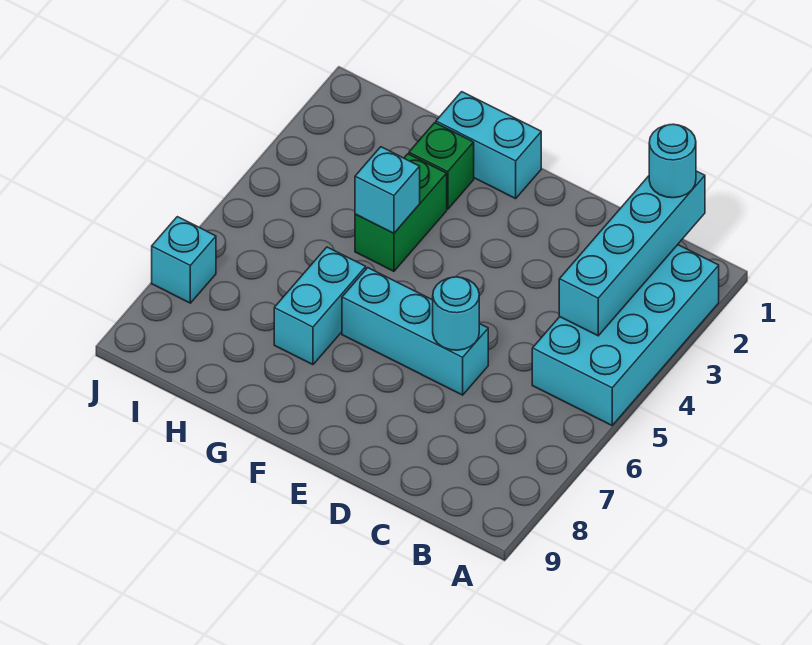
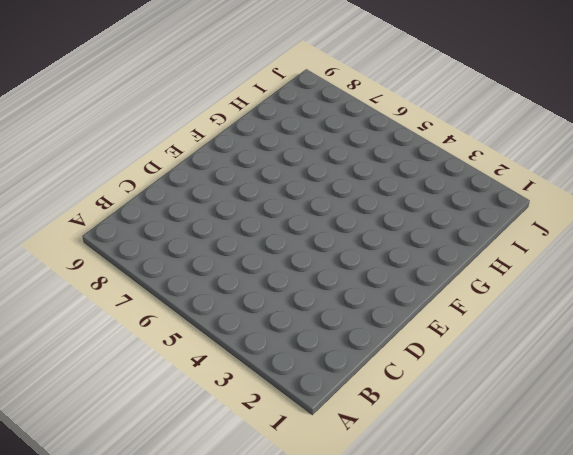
none -> cyan 2x4 brick [532,245,719,425]
none -> cyan 1x3 brick [342,268,488,395]

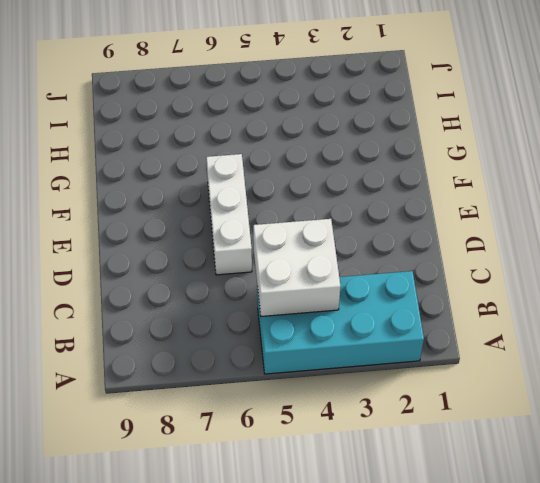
white 2x2 brick [253,219,341,316] -> cyan 1x4 brick [559,171,705,336]
white 1x3 brick [206,154,252,275] -> cyan 1x3 brick [342,268,488,395]
none -> cyan 1x2 brick [436,92,541,199]
none -> green 1x1 brick [409,123,474,209]

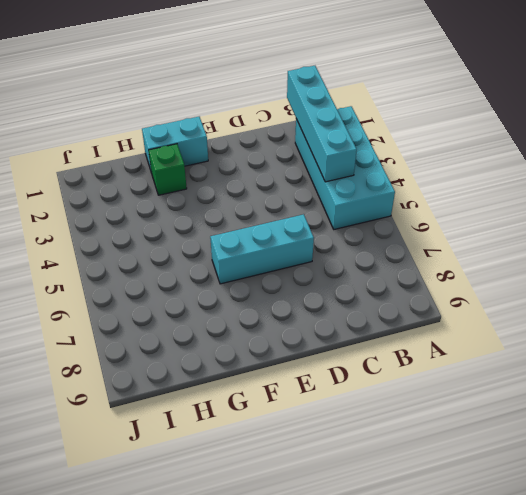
none -> green 1x2 brick [355,154,447,271]
none -> cyan 1x2 brick [274,247,366,365]

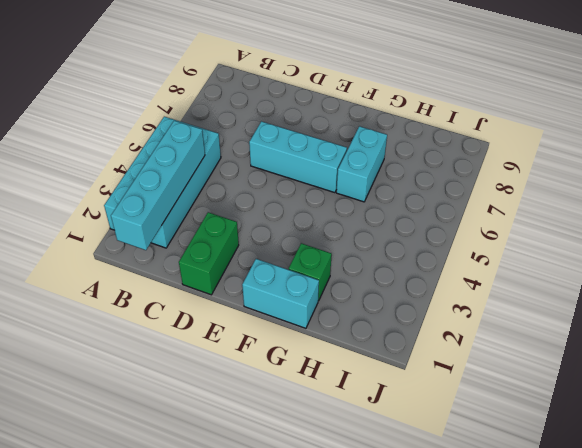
green 1x2 brick [179,212,239,295] -> green 1x2 brick moved to [355,154,447,271]
none -> cyan 1x1 brick [152,217,216,303]
none -> cyan 1x1 round brick [433,277,479,350]

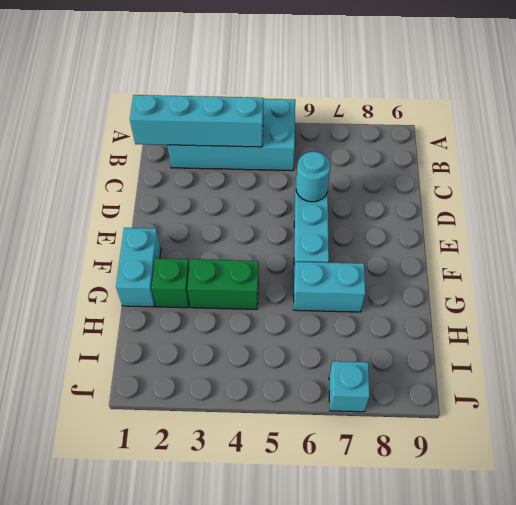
none -> cyan 1x1 brick [355,147,420,233]
none -> cyan 1x1 round brick [649,124,696,198]

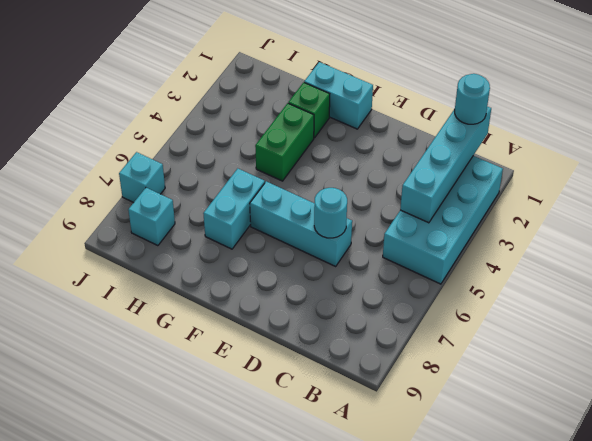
cyan 1x1 brick [128,188,175,246] -> cyan 1x1 brick moved to [355,147,420,233]

